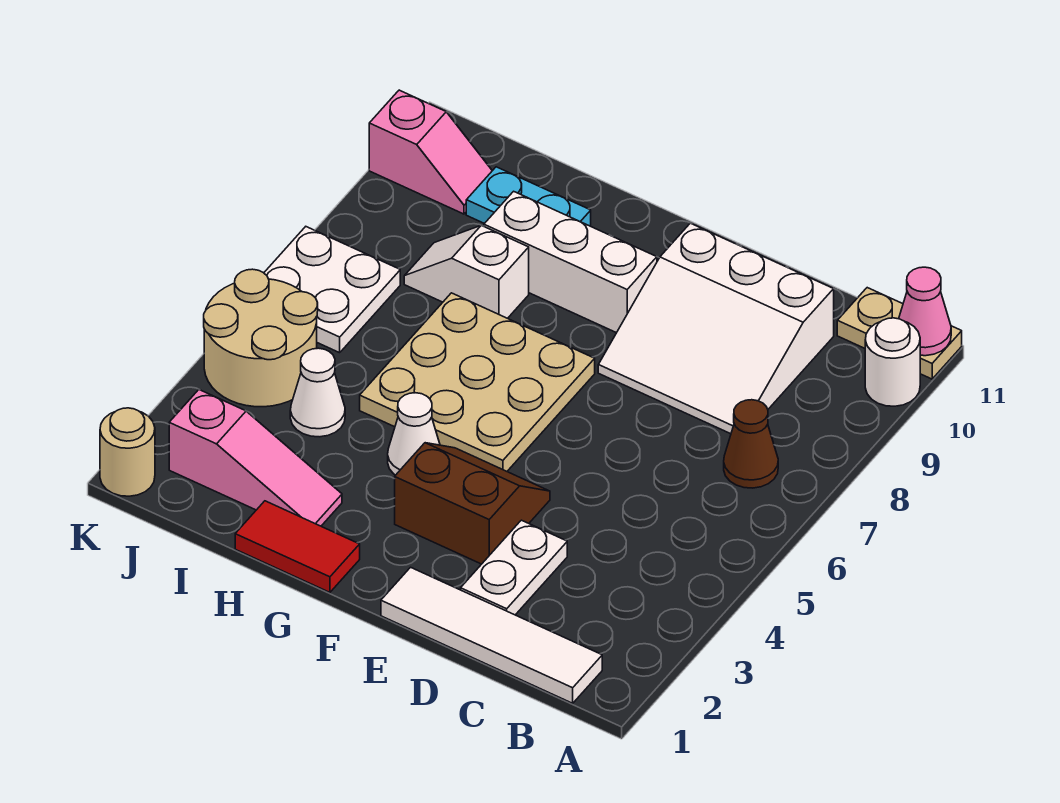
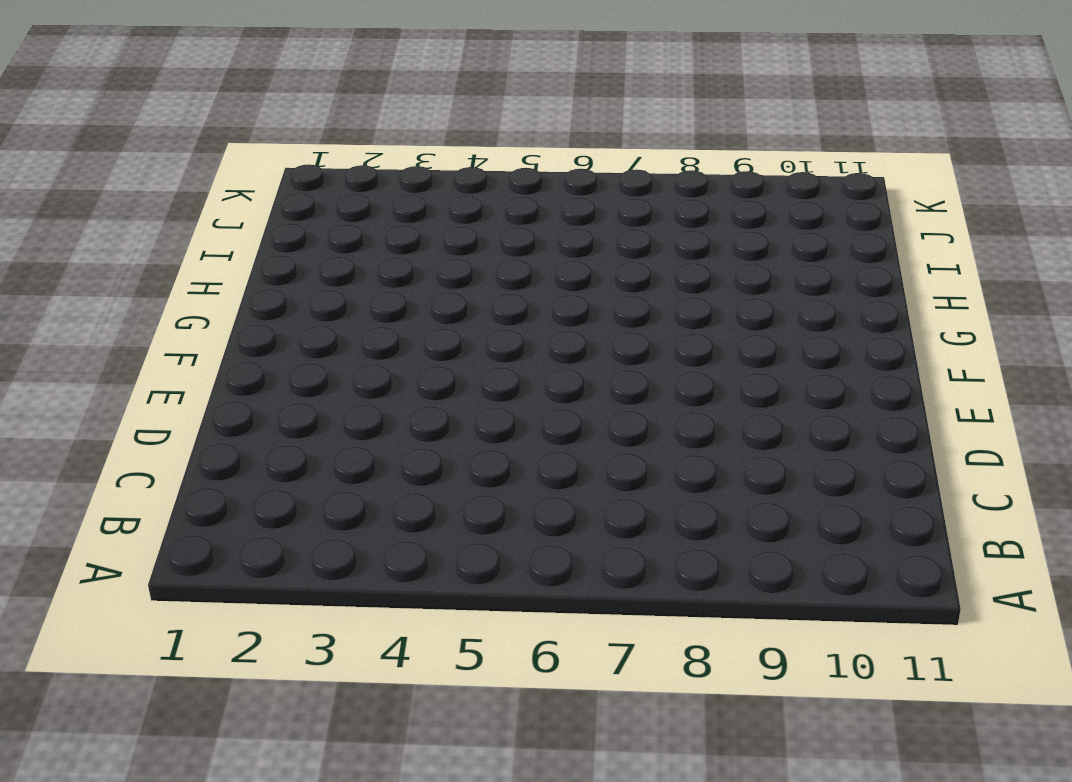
none -> white 1x1 round brick [865,318,920,406]
none -> tan 1x2 plate [837,288,962,379]
none -> white 1x4 tile [381,567,602,703]

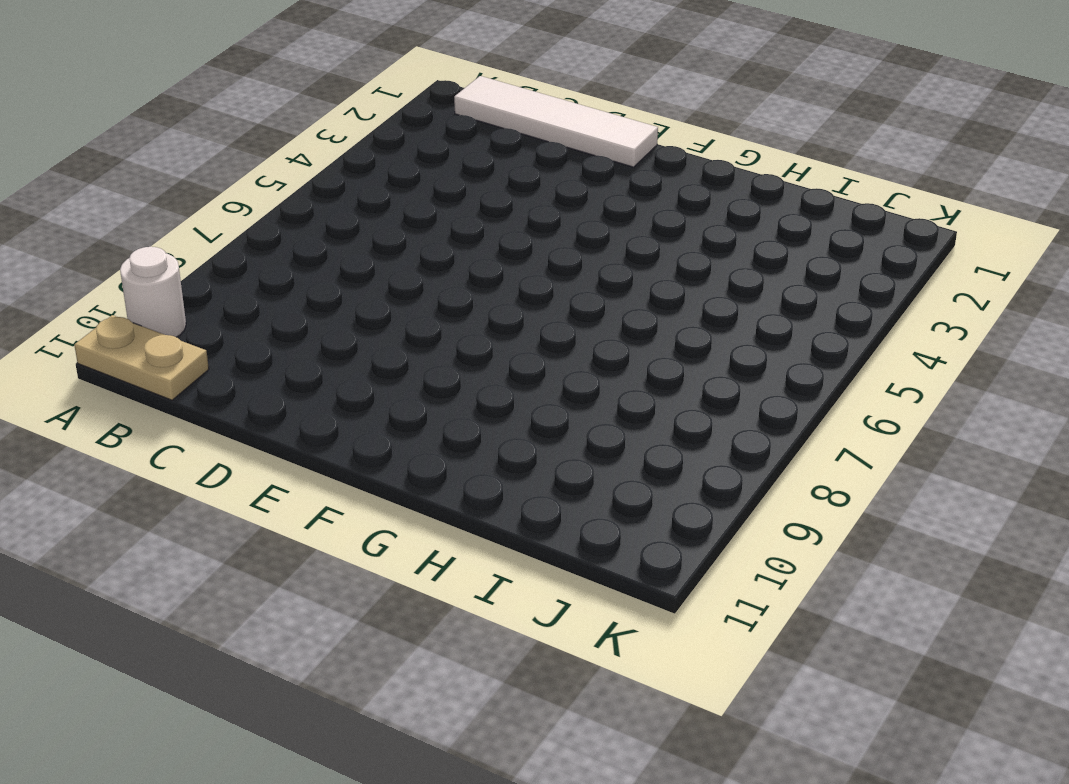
none -> brown 1x1 cone [724,400,778,488]
none -> white 3x3 slope [598,223,834,434]
none -> white 1x2 plate [461,520,567,615]

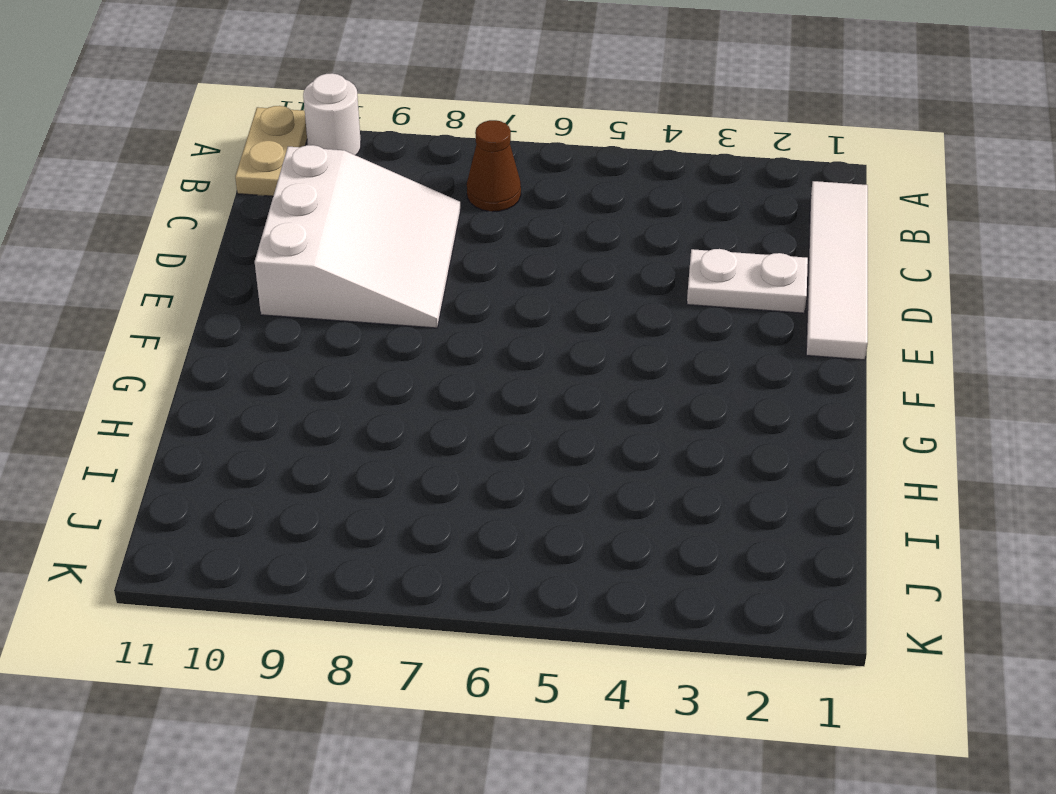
none -> brown 2x2 slope [395,443,550,564]
none -> tan 3x3 plate [360,293,595,471]
none -> white 1x3 brick [484,191,657,333]

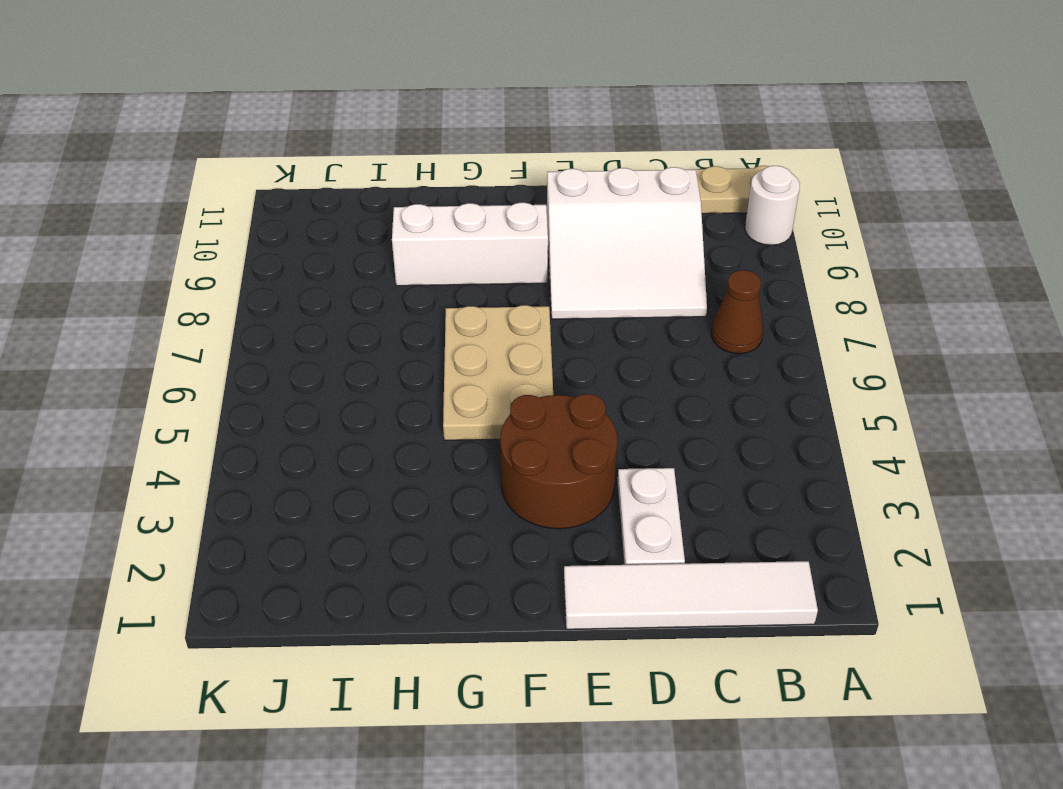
brown 2x2 round brick [500,394,617,529] -> brown 2x2 slope [395,443,550,564]
tan 2x3 plate [443,305,553,440] -> tan 3x3 plate [360,293,595,471]
none -> red 1x2 tile [235,501,360,592]
none -> white 1x1 cone [388,393,440,475]
none -> pink 1x3 slope [169,390,342,526]

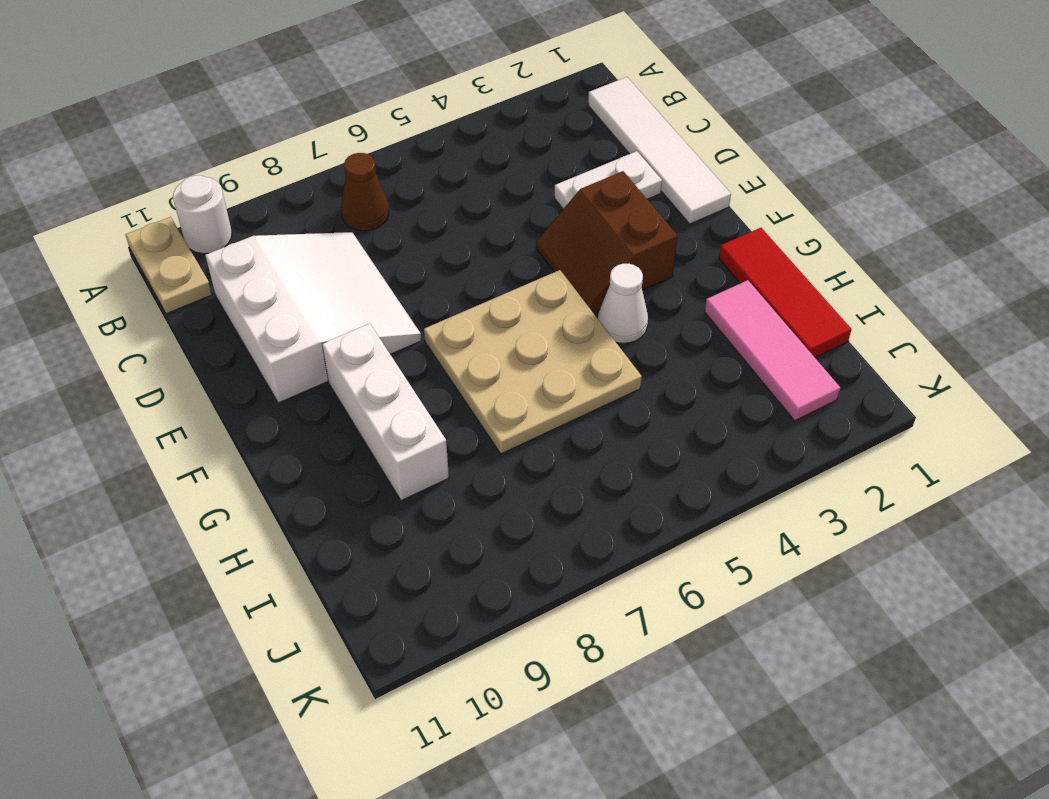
red 1x3 tile [719,228,852,358] -> red 1x2 tile [235,501,360,592]
pink 1x3 tile [705,280,840,421] -> pink 1x3 slope [169,390,342,526]
none -> white 1x2 slope [404,225,529,318]
none -> cyan 1x2 plate [466,167,591,226]
none -> white 1x1 cone [290,348,345,437]

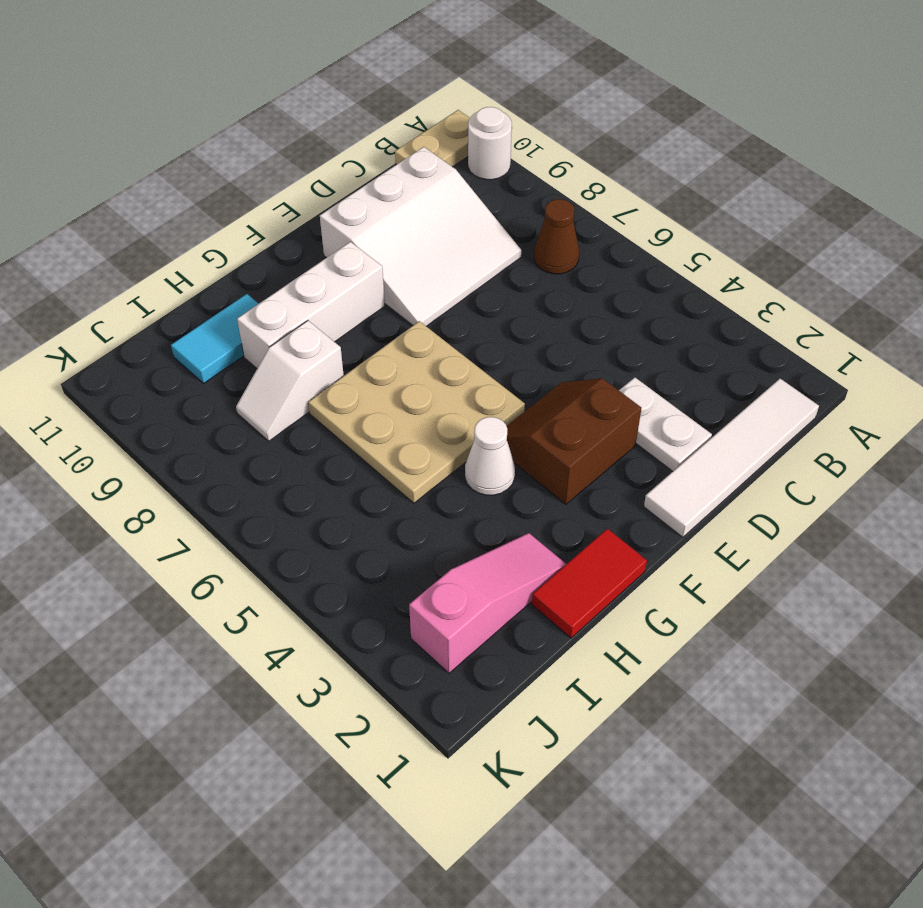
cyan 1x2 tile [171,294,259,383] -> cyan 1x2 plate [466,167,591,226]
none -> white 1x1 cone [290,348,345,437]
none -> tan 2x2 round brick [204,269,318,407]
none -> white 2x2 plate [264,227,400,353]

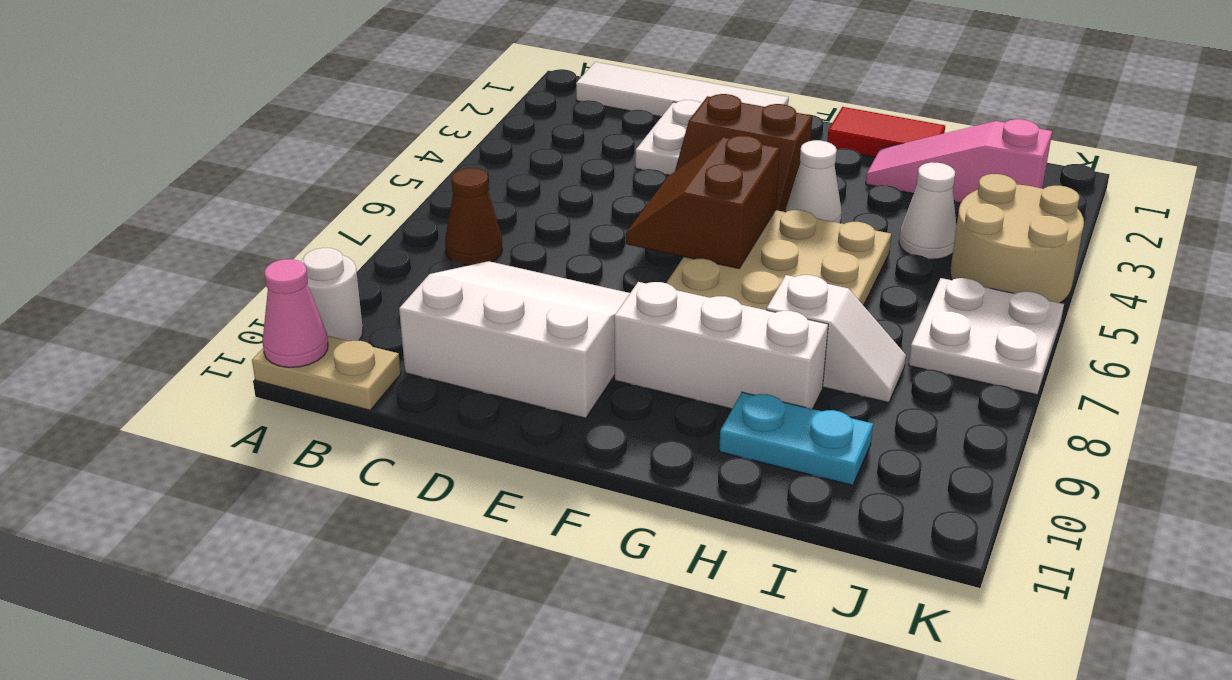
brown 2x2 slope [626,136,780,268] -> none
none -> pink 1x2 slope [369,90,492,214]
none -> tan 1x1 round brick [100,408,155,496]

